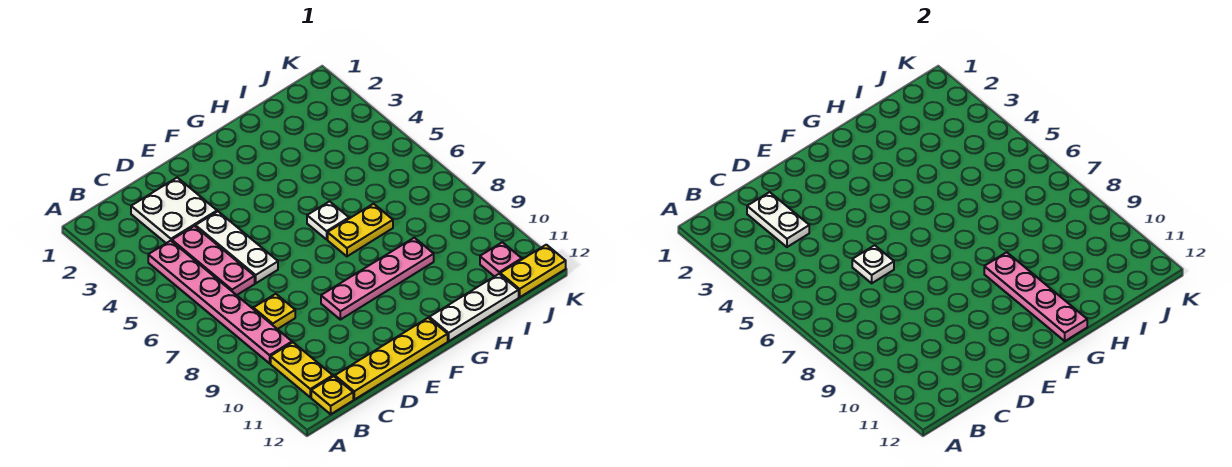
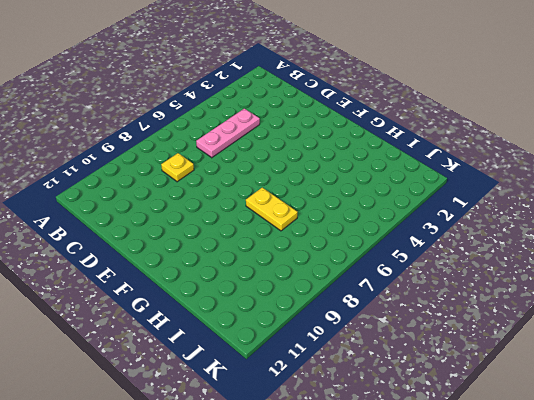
none -> pink 1x6 plate [148,241,292,363]
none -> yellow 1x2 plate [271,342,333,397]
none -> yellow 1x1 plate [311,376,353,414]

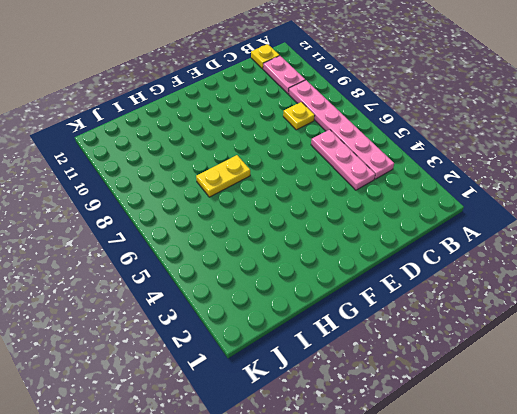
pink 1x2 plate [263,56,305,94] -> yellow 1x2 plate [271,342,333,397]
none -> white 2x2 plate [131,178,217,243]
none -> yellow 1x4 plate [335,318,448,400]
none -> white 1x3 plate [196,212,278,283]

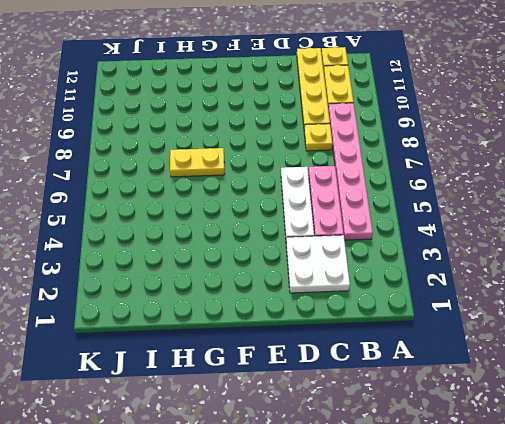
yellow 1x4 plate [297,48,330,126] -> yellow 1x4 plate turned to [335,318,448,400]
none -> pink 1x4 plate [321,238,434,320]
none -> white 1x1 plate [307,201,349,239]
none -> white 1x3 plate [429,274,519,341]

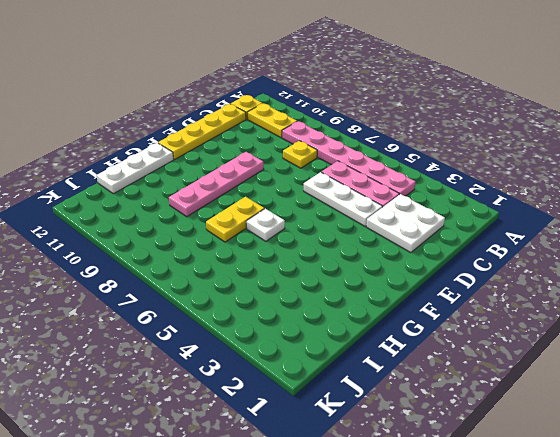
none -> pink 1x1 plate [480,242,522,277]
none -> yellow 1x2 plate [500,245,566,297]
none -> white 1x2 plate [747,192,809,247]

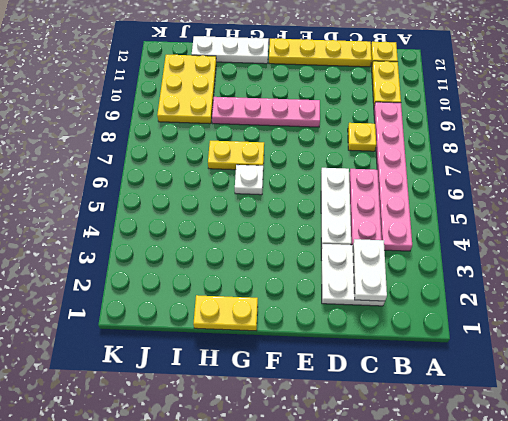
yellow 1x2 plate [193,295,258,331] -> yellow 1x2 plate moved to [500,245,566,297]
yellow 2x3 plate [157,55,216,124] -> pink 1x1 plate [480,242,522,277]
none -> white 1x1 plate [852,245,894,283]
none -> pink 1x4 plate [984,252,1087,341]

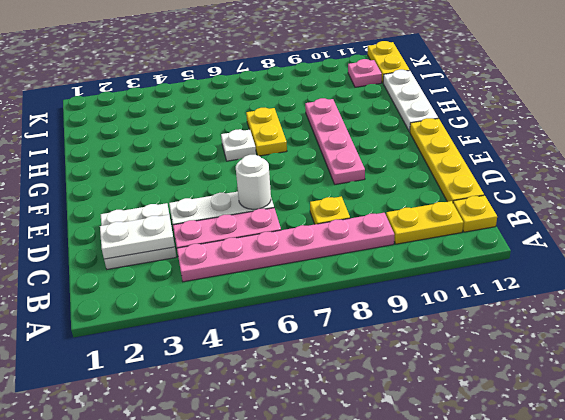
white 1x1 round brick [236,155,271,209] -> white 1x1 plate [852,245,894,283]
none -> pink 1x4 plate [984,252,1087,341]

